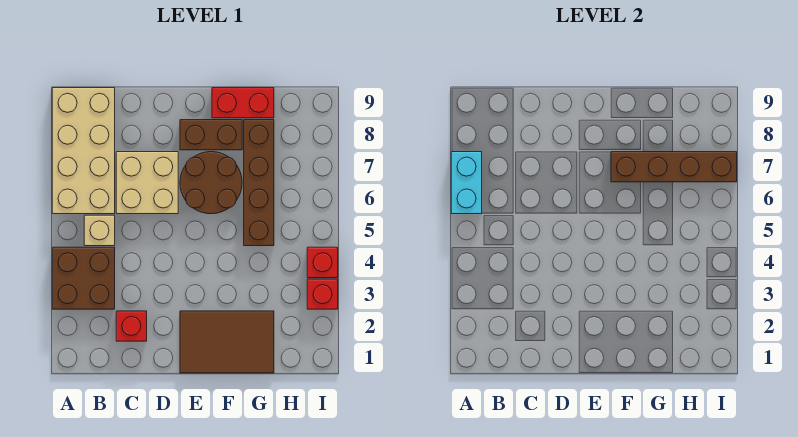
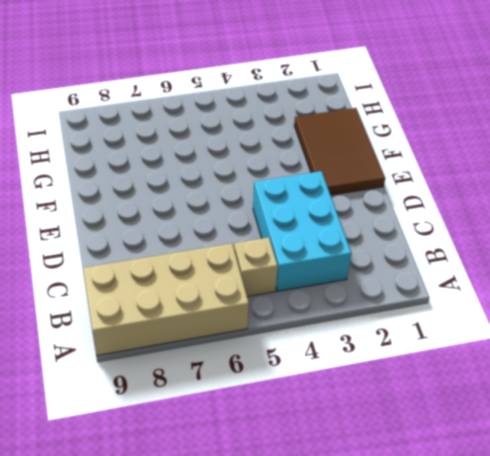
cyan 2x3 brick [253,171,351,291] -> brown 2x2 brick [52,247,115,309]
none -> red 1x1 brick [116,311,147,341]
none -> tan 2x2 brick [116,152,178,214]
none -> brown 2x2 round brick [180,152,242,214]

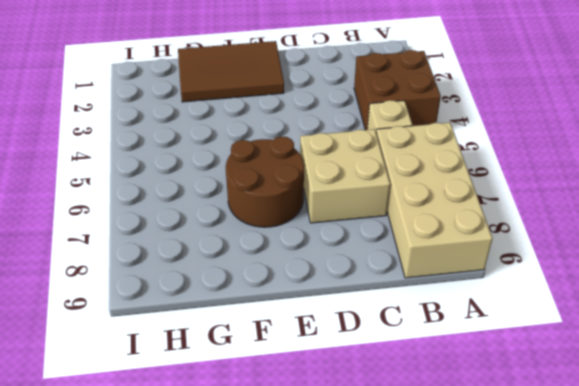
none -> red 1x1 brick [116,311,147,341]
none -> brown 1x2 brick [180,120,242,150]
none -> red 1x2 brick [212,88,274,118]

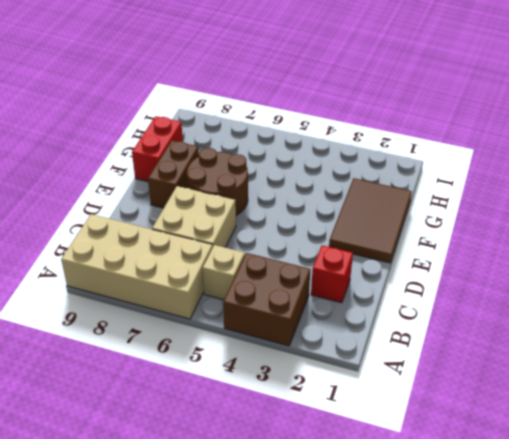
none -> brown 1x4 brick [244,120,274,246]
none -> red 1x1 brick [307,279,338,309]
none -> red 1x1 brick [307,247,338,278]

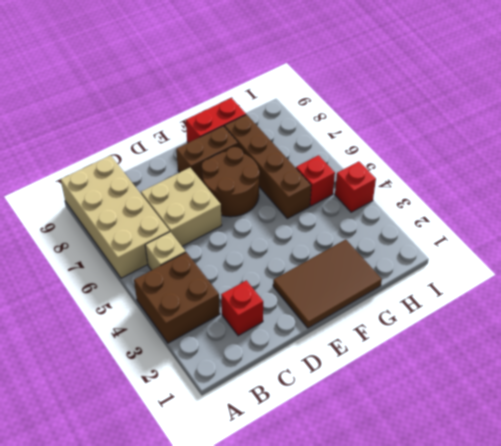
red 1x1 brick [296,155,335,206] -> red 1x1 brick moved to [307,279,338,309]
none -> cyan 1x2 brick [451,152,482,214]
none -> brown 1x4 brick [611,152,737,182]

